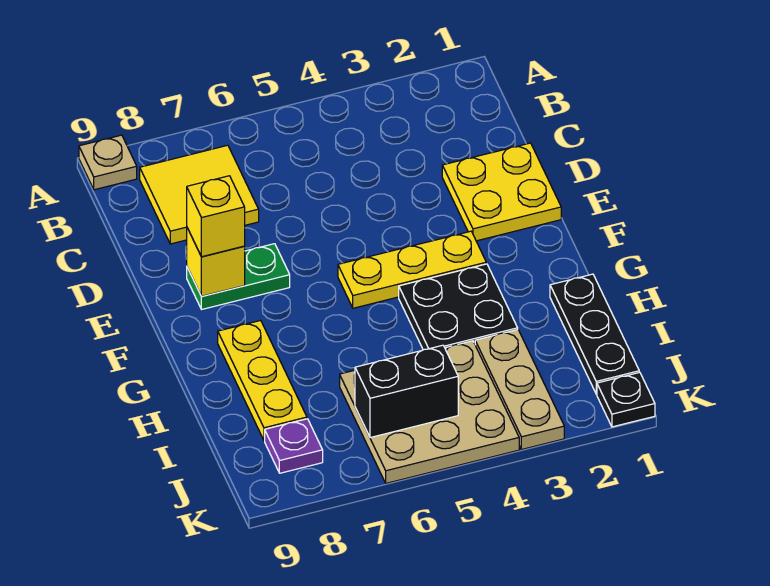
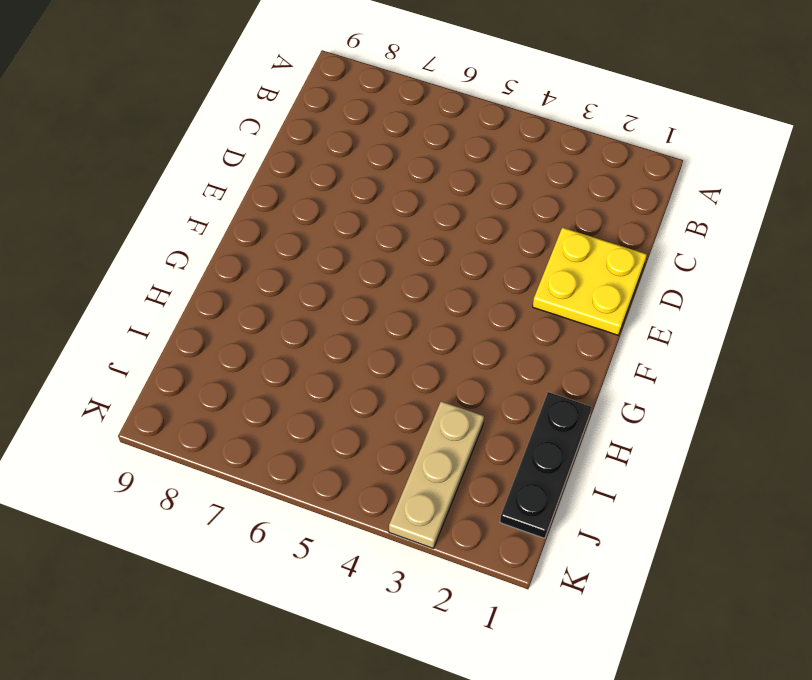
none -> tan 1x1 plate [79,135,137,190]
none -> yellow 2x2 tile [140,145,259,244]
none -> green 1x2 plate [187,244,290,309]

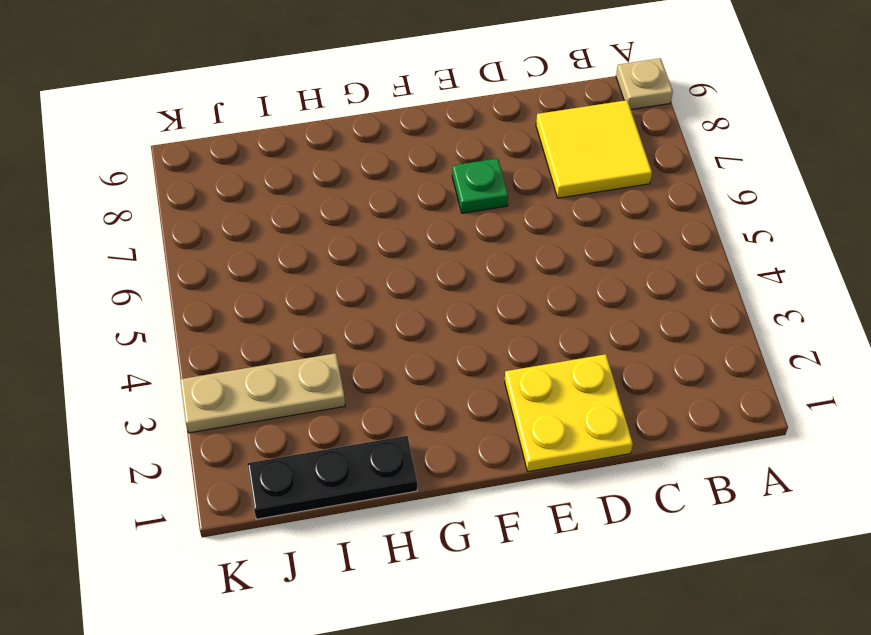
green 1x1 plate [452,158,508,213] -> green 1x2 plate [187,244,290,309]
none -> yellow 1x3 plate [338,231,486,308]
none -> black 2x2 plate [399,264,518,350]
none -> yellow 1x3 plate [218,320,307,441]

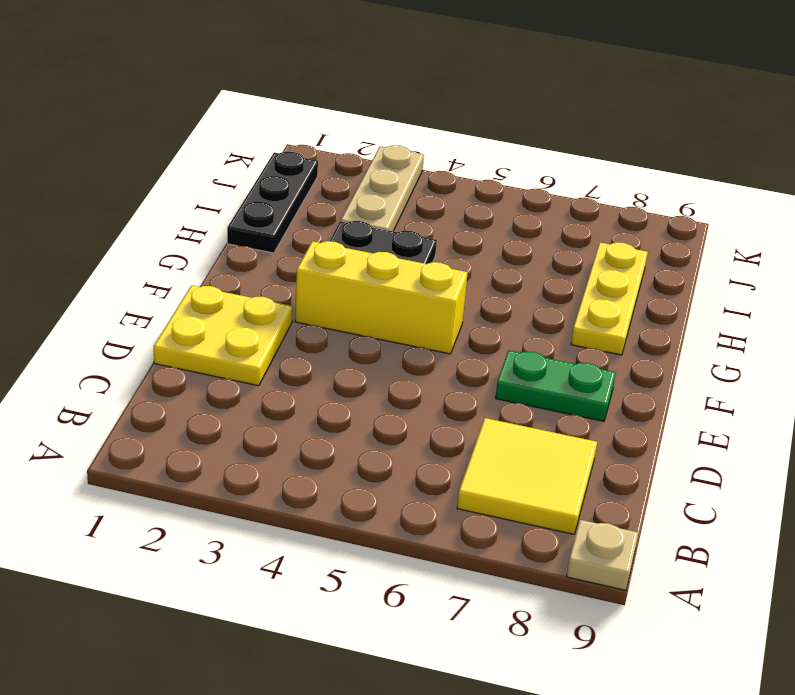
yellow 1x3 brick [295,241,468,354] -> yellow 1x3 plate [338,231,486,308]
none -> tan 3x3 plate [340,341,519,483]
none -> purple 1x1 plate [265,419,323,473]
none -> black 1x1 plate [597,372,655,427]

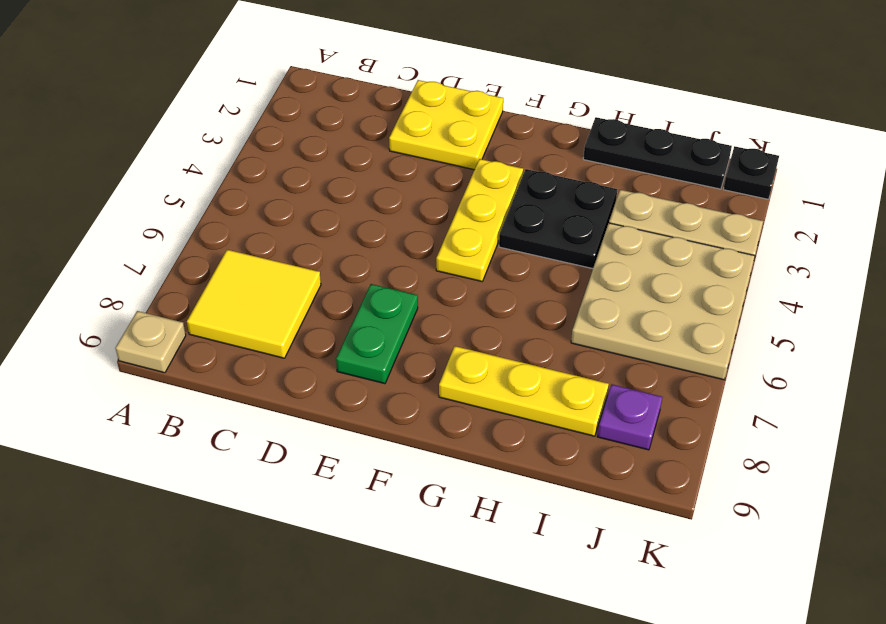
none -> yellow 1x1 brick [187,228,245,296]
none -> black 1x2 brick [355,345,458,438]
none -> yellow 1x1 brick [187,176,245,257]

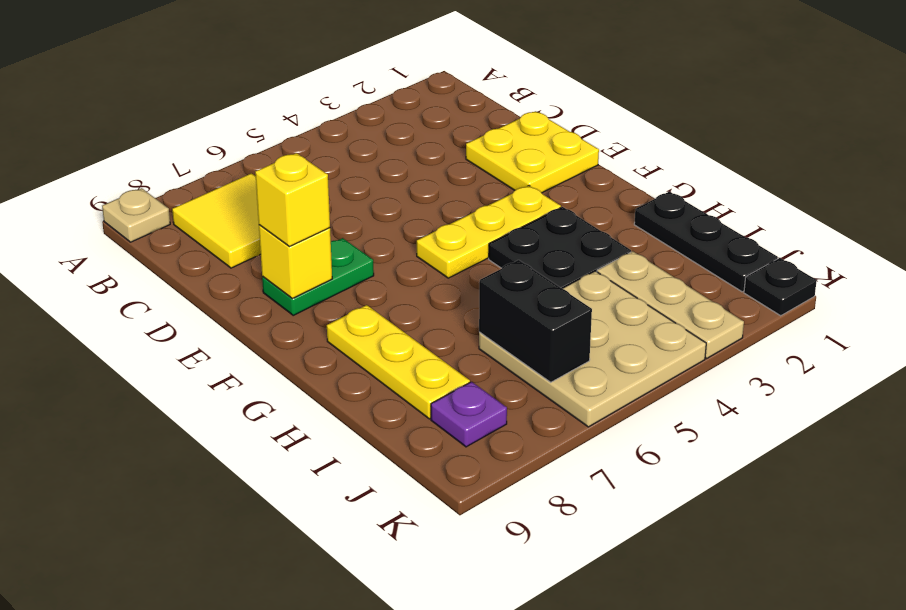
black 1x2 brick [479,260,592,382] -> black 1x2 brick turned to [355,345,458,438]

